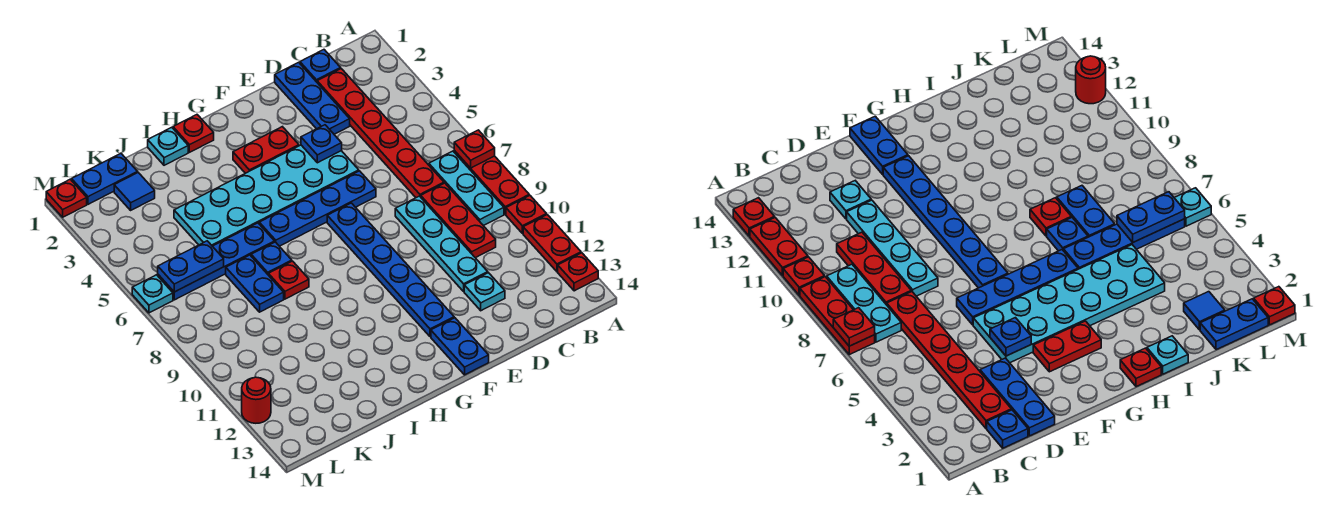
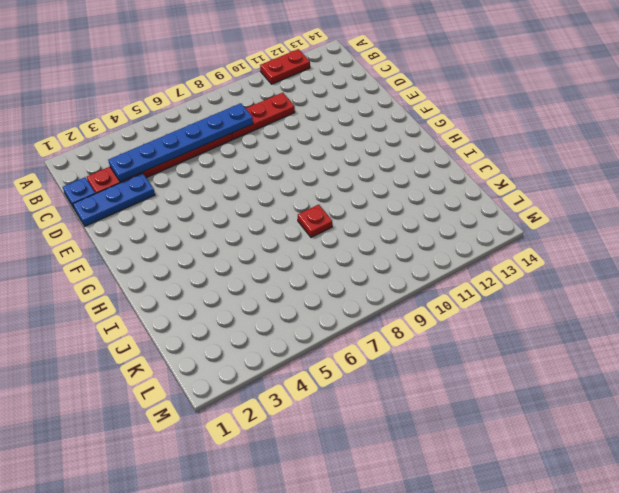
blue 1x6 plate [108,103,253,182] -> blue 1x6 plate moved to [327,203,454,337]
none -> red 1x3 plate [454,151,529,214]
none -> red 1x1 plate [506,195,547,233]
none -> red 1x1 plate [558,253,598,291]
none -> cyan 1x3 plate [429,151,504,226]

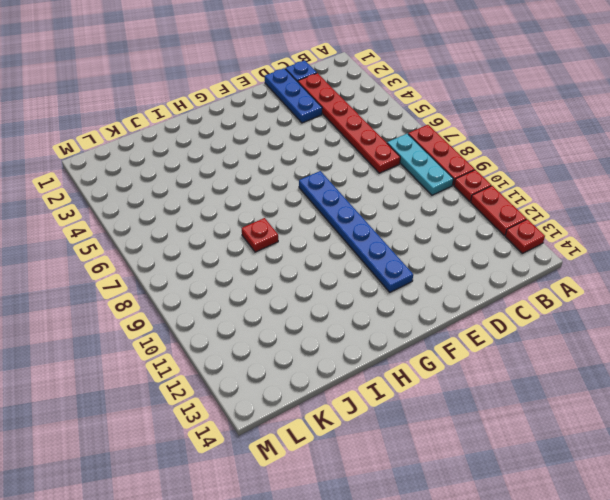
none -> red 1x3 plate [421,183,496,258]
none -> cyan 1x4 plate [395,196,488,291]
none -> cyan 1x1 plate [464,273,505,311]
none -> cyan 2x6 plate [174,145,359,246]

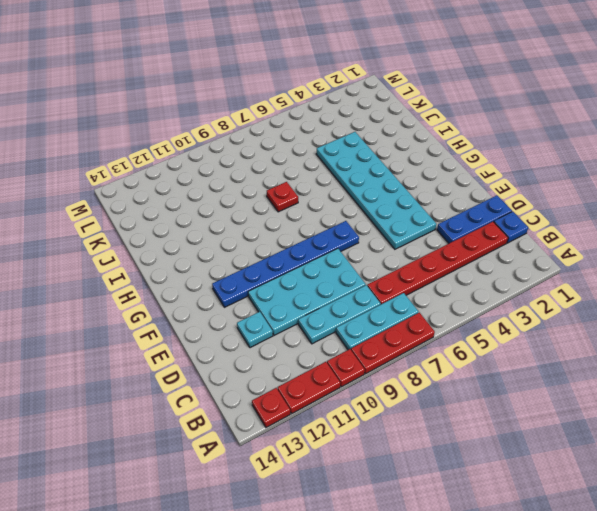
cyan 1x3 plate [298,285,380,344] -> red 1x3 plate [421,183,496,258]
cyan 2x4 plate [248,248,366,335] -> cyan 1x4 plate [395,196,488,291]
none -> blue 1x4 plate [259,171,376,246]
none -> red 1x2 plate [233,127,299,173]
none -> blue 1x2 plate [431,318,489,375]
none -> red 1x1 plate [173,115,214,152]

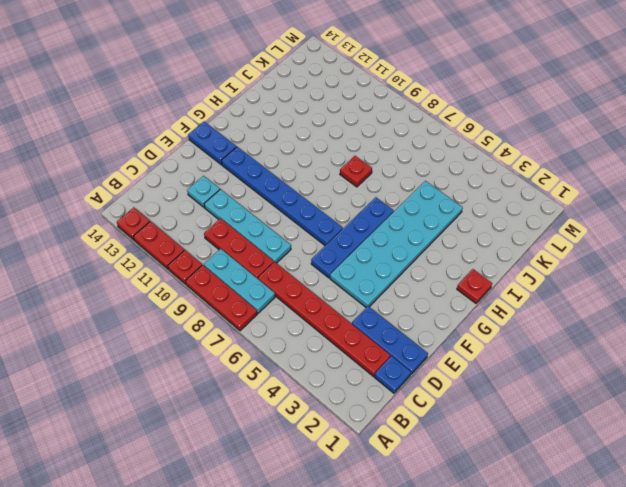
none -> red 1x2 plate [233,127,299,173]
none -> cyan 1x1 plate [148,127,188,165]
none -> blue 1x4 plate [158,223,275,300]
none -> blue 1x1 plate [251,242,292,274]

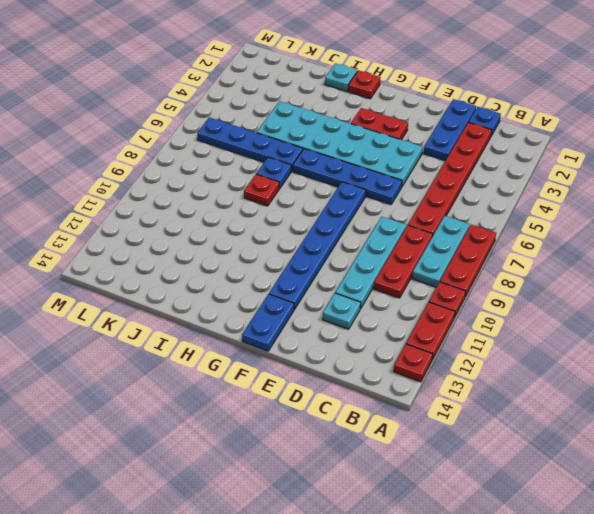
none -> blue 1x2 plate [226,255,284,312]
none -> blue 1x2 plate [72,154,138,204]
none -> blue 1x1 tile [114,173,155,210]
none -> red 1x1 plate [46,179,87,217]

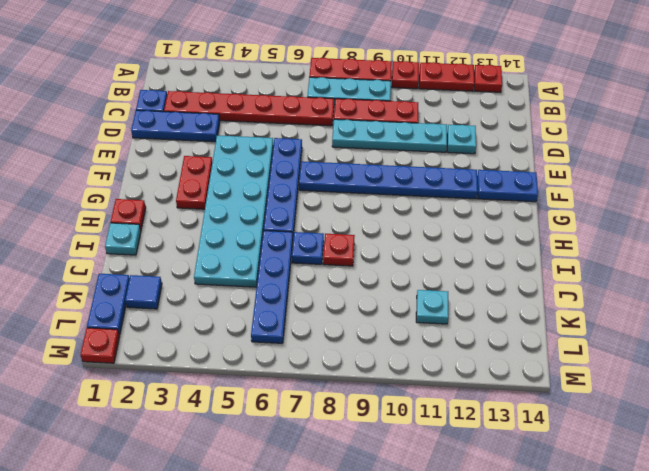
cyan 1x1 plate [416,290,448,324] -> cyan 1x1 plate moved to [132,275,173,313]
none -> blue 1x2 plate [226,255,284,312]
none -> red 1x1 round brick [242,377,271,423]
none -> red 1x1 plate [454,130,495,168]
none -> blue 1x1 plate [301,125,342,163]

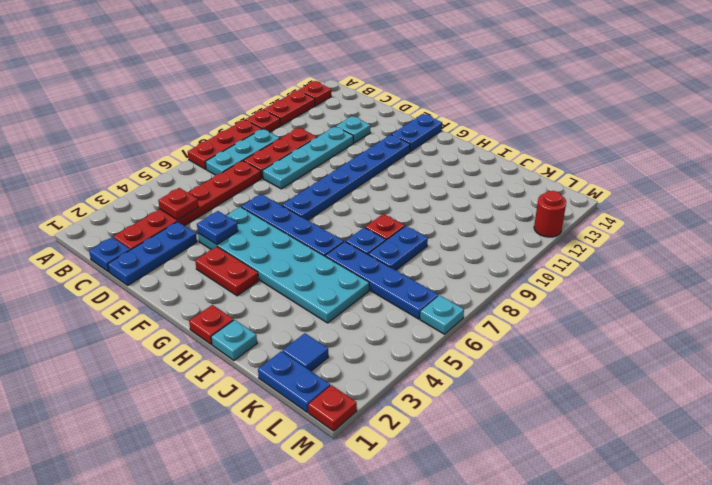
red 1x1 plate [158,188,198,220] -> red 1x1 plate moved to [454,130,495,168]
none -> blue 1x2 plate [158,241,224,292]

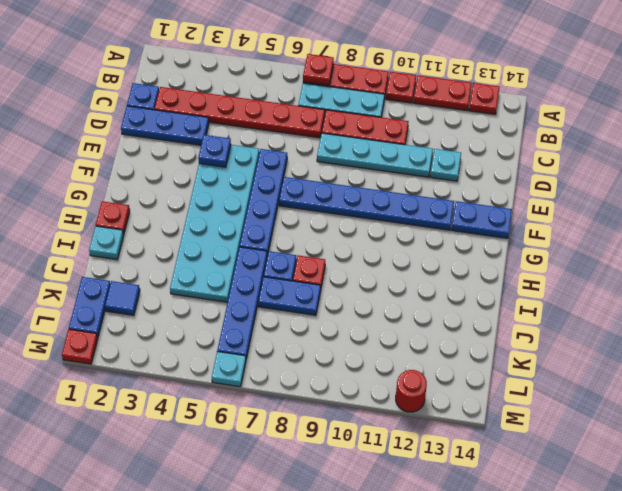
none -> red 1x2 plate [233,127,299,173]
none -> blue 1x2 plate [158,241,224,292]

